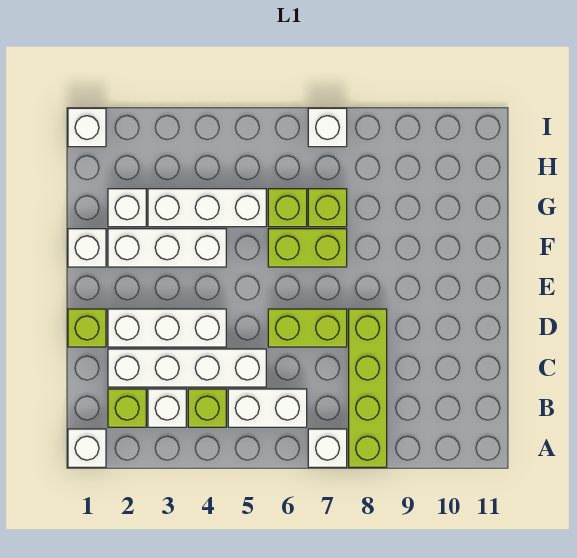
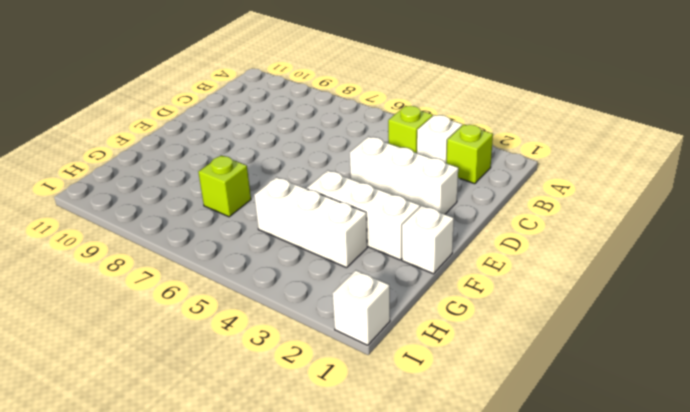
none -> white 1x1 brick [68,429,106,467]
none -> white 1x1 brick [308,429,347,467]
none -> lime 1x4 brick [349,309,387,467]

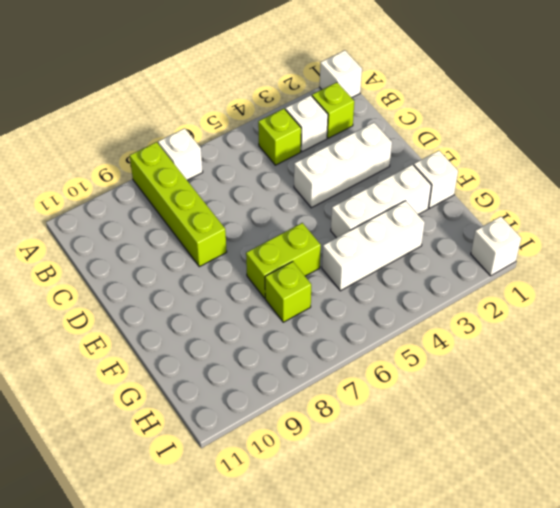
none -> white 1x2 brick [228,389,307,427]
none -> white 1x4 brick [108,349,266,387]
none -> lime 1x1 brick [68,309,106,347]

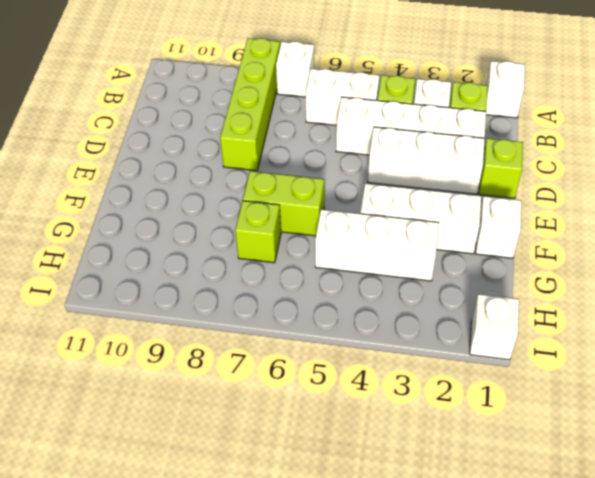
none -> lime 1x2 brick [268,309,347,347]
none -> white 1x1 brick [108,189,146,227]
none -> lime 1x1 brick [268,189,307,227]

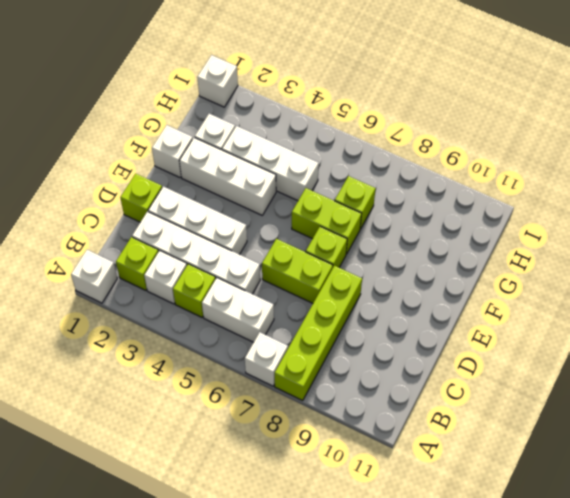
lime 1x1 brick [306,227,347,267] -> lime 1x1 brick moved to [268,189,307,227]
none -> white 1x1 brick [308,108,347,147]

